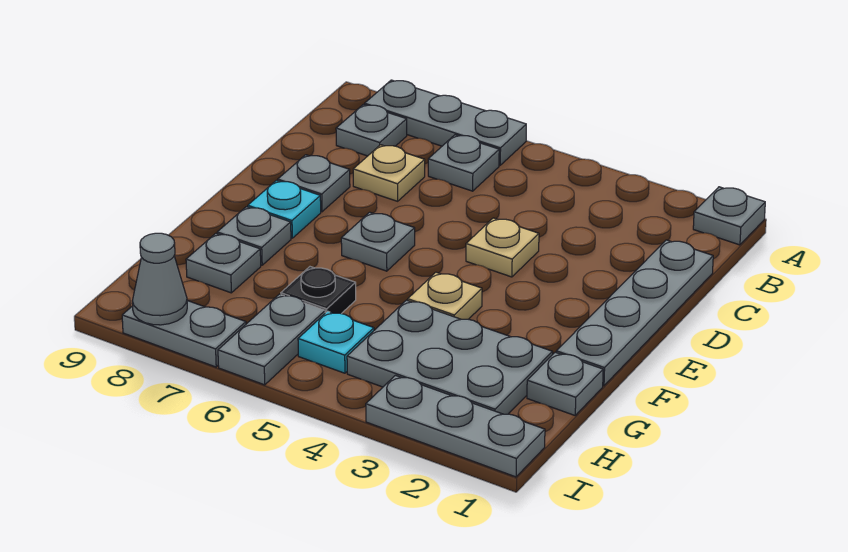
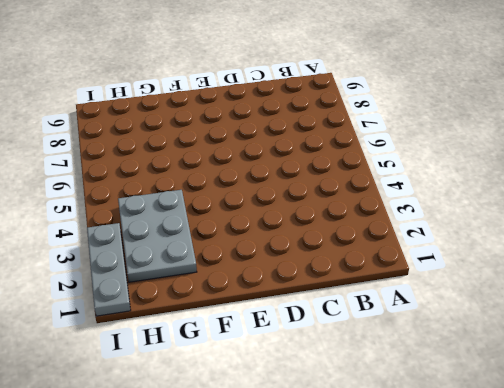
none -> grey 1x1 plate [693,187,765,245]
none -> grey 1x3 plate [365,80,526,165]
none -> grey 1x1 plate [428,135,499,191]

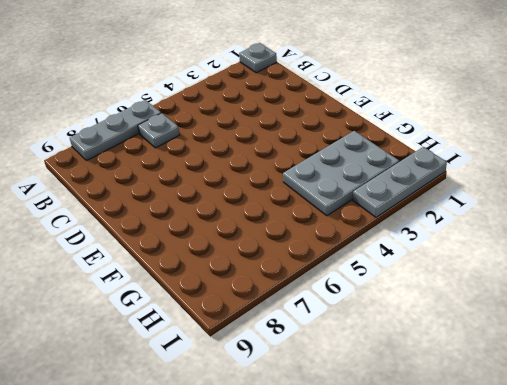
none -> grey 1x1 plate [336,105,407,156]
none -> grey 1x4 plate [556,240,713,386]
none -> tan 1x1 plate [353,145,425,201]

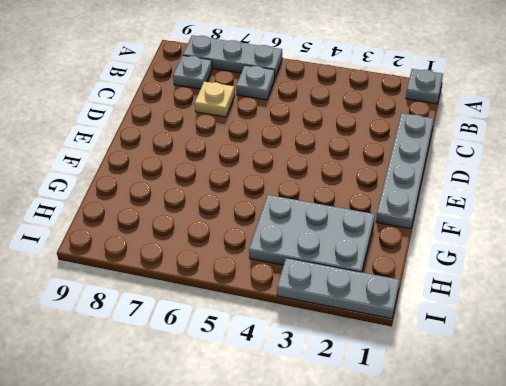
none -> tan 1x1 plate [466,218,539,277]
none -> grey 1x1 plate [278,155,350,212]
none -> grey 1x1 plate [341,212,415,271]

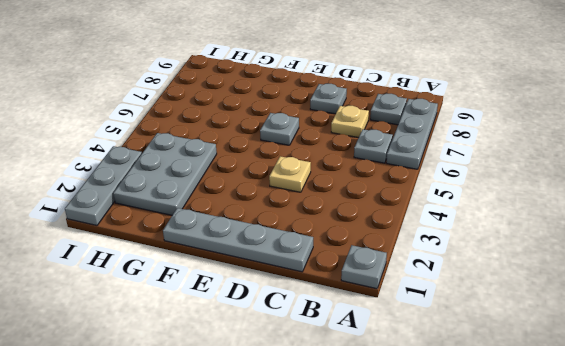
none -> cyan 1x1 plate [248,180,321,238]
none -> tan 1x1 plate [408,272,482,319]
none -> grey 1x1 plate [217,207,291,265]

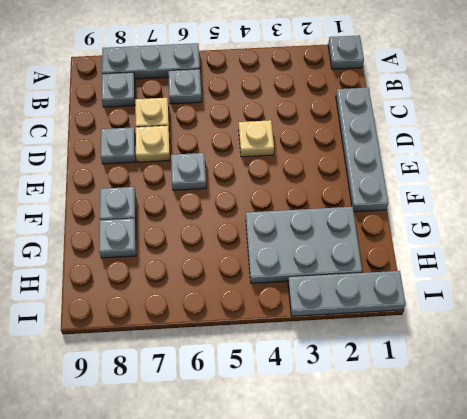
tan 1x1 plate [136,126,170,162] -> tan 1x1 plate moved to [408,272,482,319]
none -> cyan 1x1 plate [248,180,321,238]
none -> grey 1x1 plate [527,352,603,415]
none -> black 1x1 plate [281,267,356,314]

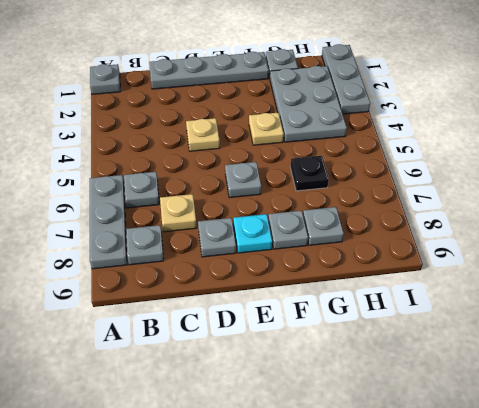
none -> cyan 1x1 plate [298,311,374,373]
none -> grey 1x2 plate [218,294,325,385]
none -> grey 1x2 plate [122,301,246,367]

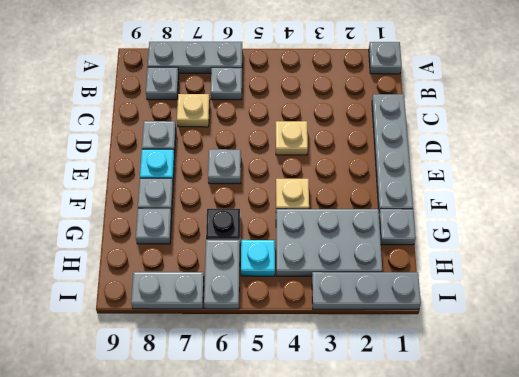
none -> grey 1x1 cone [132,233,187,325]

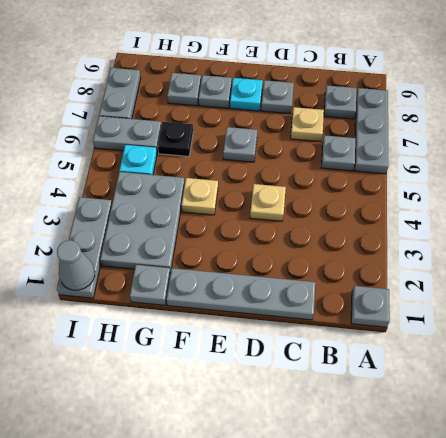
grey 1x1 cone [57,240,95,290] -> grey 1x1 cone moved to [132,233,187,325]

